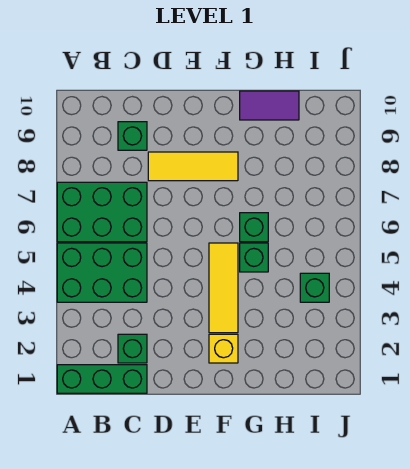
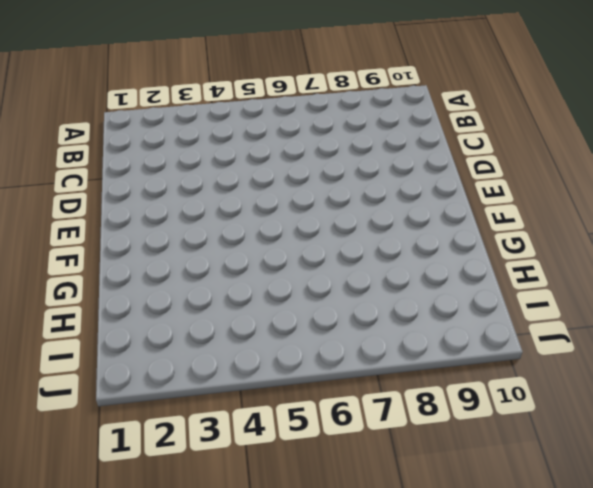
none -> green 1x3 brick [57,365,147,393]
none -> green 2x3 brick [57,243,147,302]
none -> green 2x3 brick [57,182,147,242]

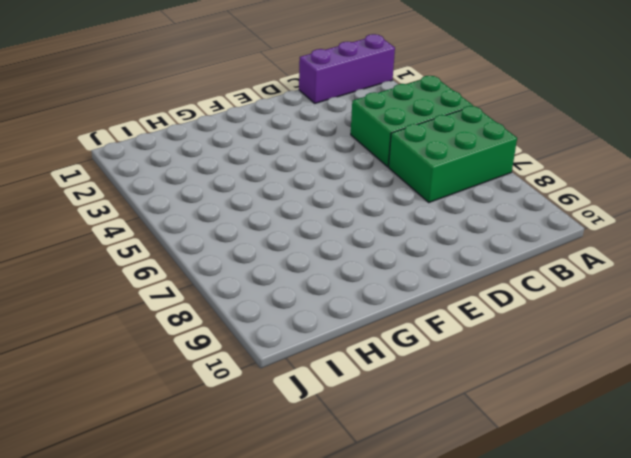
purple 1x3 brick [299,34,395,103] -> green 1x3 brick [57,365,147,393]
none -> green 1x1 brick [118,334,147,363]
none -> green 1x1 brick [118,122,147,150]
none -> yellow 1x3 tile [148,152,238,181]

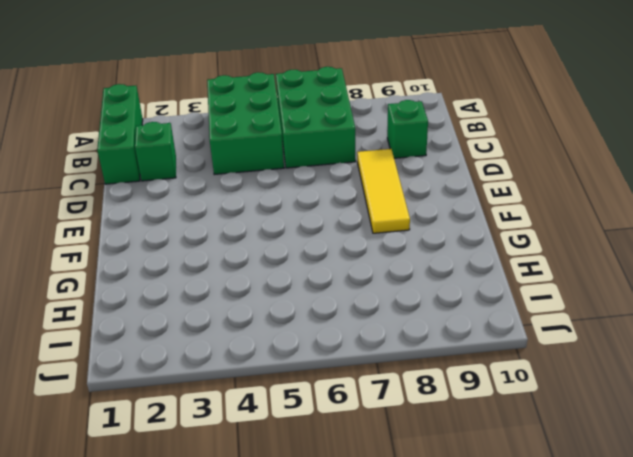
none -> yellow 1x1 brick [209,334,238,363]
none -> yellow 1x3 tile [209,243,238,333]
none -> green 1x1 brick [240,243,268,272]

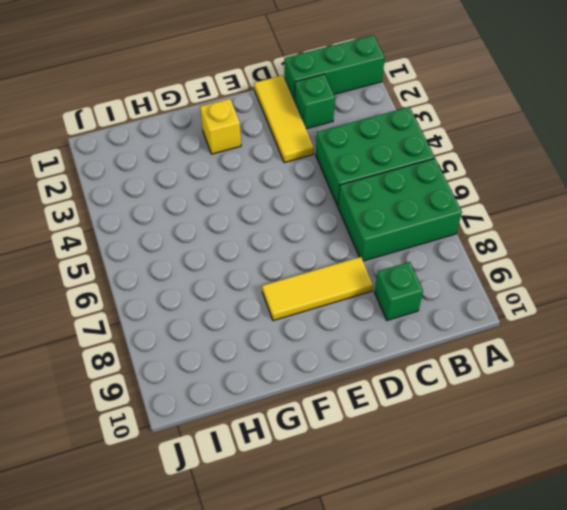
yellow 1x3 tile [254,75,314,163] -> yellow 1x3 tile moved to [209,243,238,333]
none -> green 1x1 brick [240,243,268,272]
none -> green 1x1 brick [240,213,268,242]
none -> purple 1x2 tile [240,91,299,120]

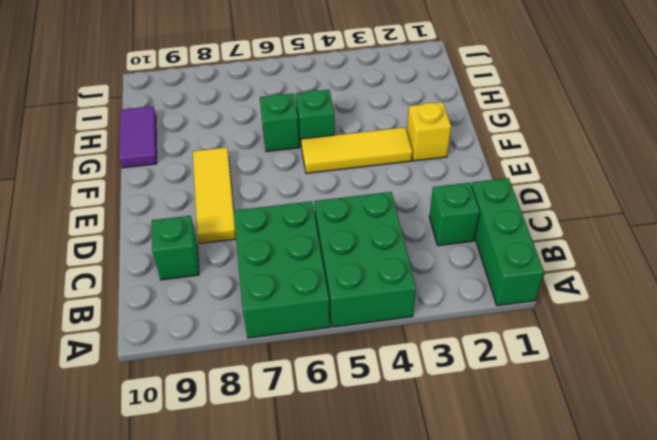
none -> green 1x1 brick [300,273,329,302]

